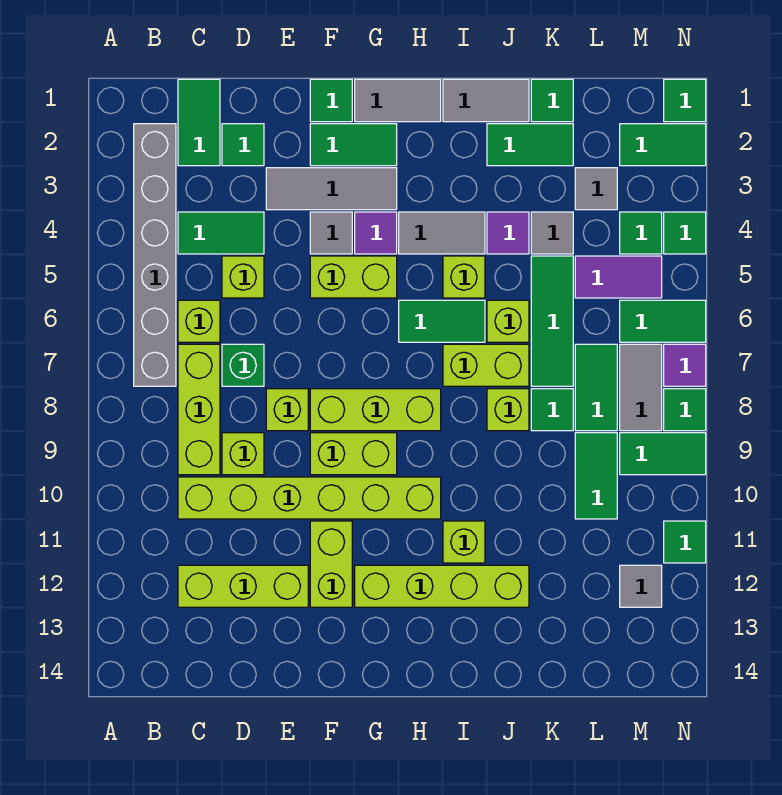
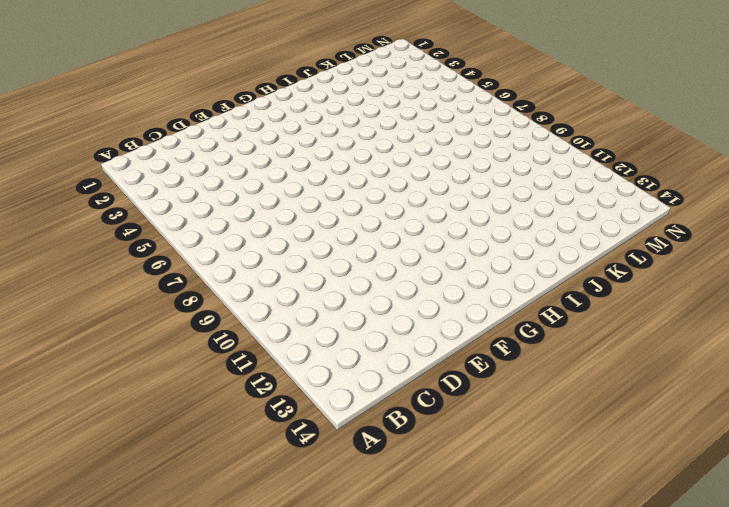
none -> grey 1x6 brick [134,124,176,386]
none -> green 1x2 tile [178,79,220,166]
none -> green 1x2 tile [178,212,264,254]
none -> lime 1x1 brick [178,300,220,342]

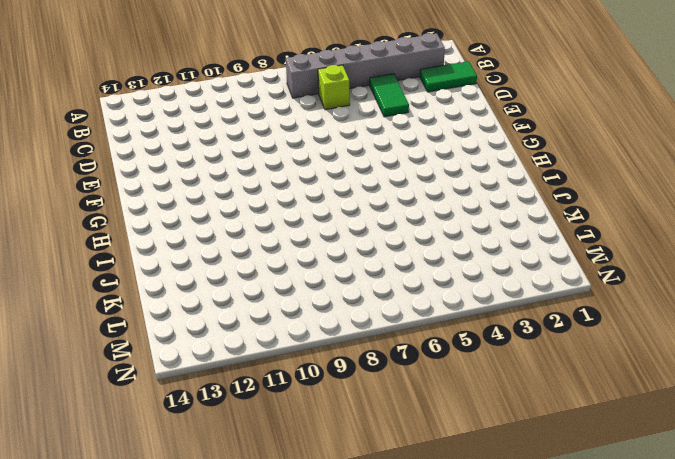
none -> lime 1x3 brick [178,344,220,475]
none -> lime 1x6 brick [178,477,441,519]
none -> lime 1x3 brick [178,565,308,607]
none -> green 1x1 tile [222,124,264,166]

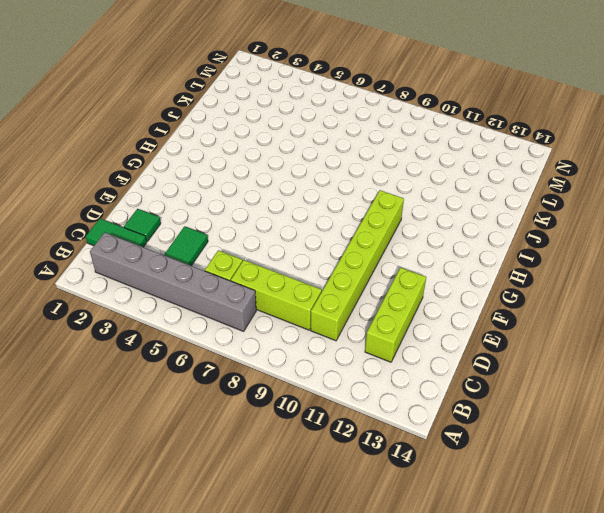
none -> lime 1x1 brick [222,256,264,298]
none -> green 1x1 brick [222,344,264,386]
none -> lime 1x1 brick [222,433,264,475]
none -> grey 1x3 tile [266,168,397,210]

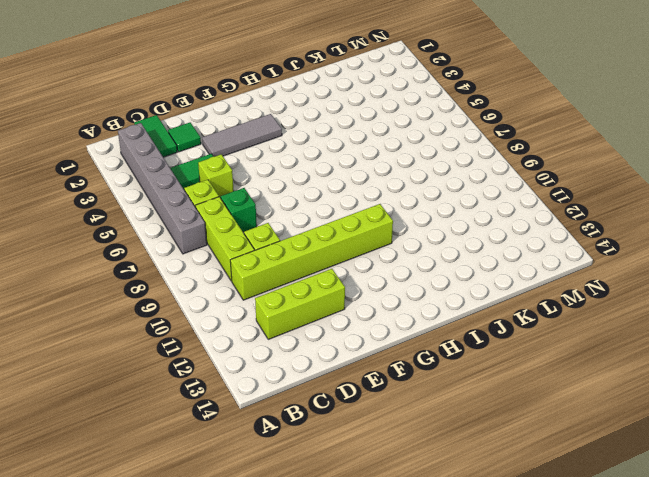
none -> lime 1x1 brick [266,389,308,431]
none -> green 1x1 tile [310,79,352,122]
none -> green 1x2 tile [310,124,397,166]
none -> grey 1x1 tile [310,212,352,254]

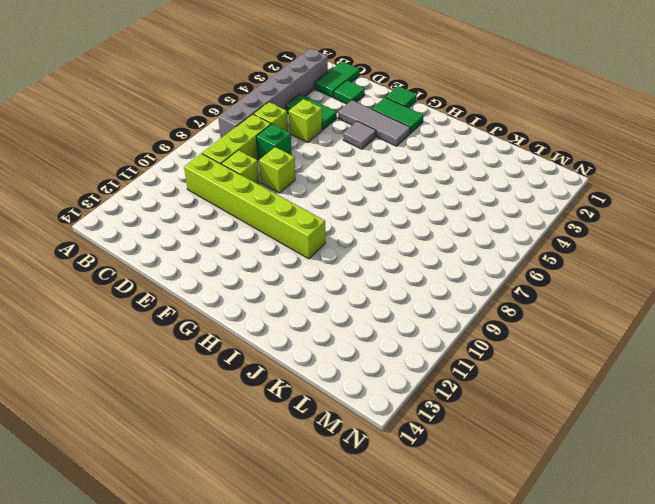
none -> lime 1x3 brick [178,565,308,607]
none -> lime 1x2 brick [310,256,397,298]
none -> lime 1x3 brick [310,389,441,431]
none -> lime 1x2 brick [310,433,397,475]

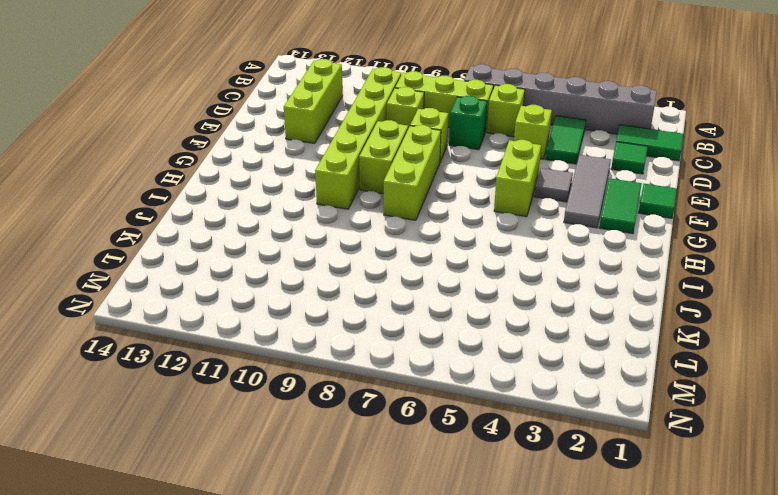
none -> lime 1x2 brick [310,521,352,607]
none -> grey 1x2 tile [355,79,441,122]
none -> purple 1x1 tile [355,212,397,254]
none -> lime 1x4 brick [355,565,529,607]

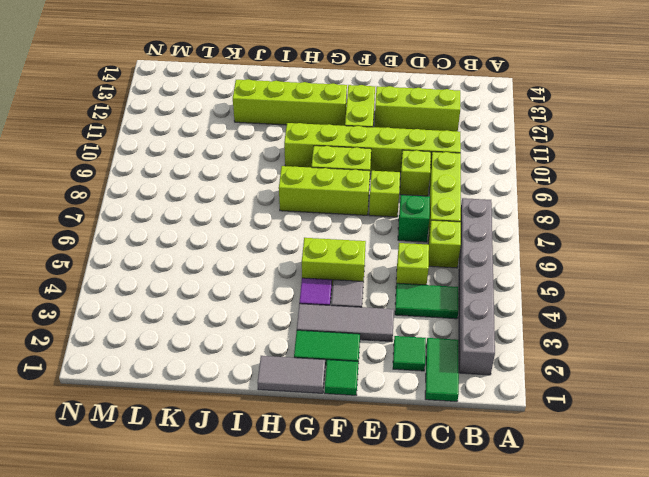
none -> grey 1x2 tile [399,212,485,254]
none -> green 1x2 tile [399,300,485,342]
none -> grey 1x2 tile [443,79,529,122]
none -> lime 1x1 brick [443,256,485,298]

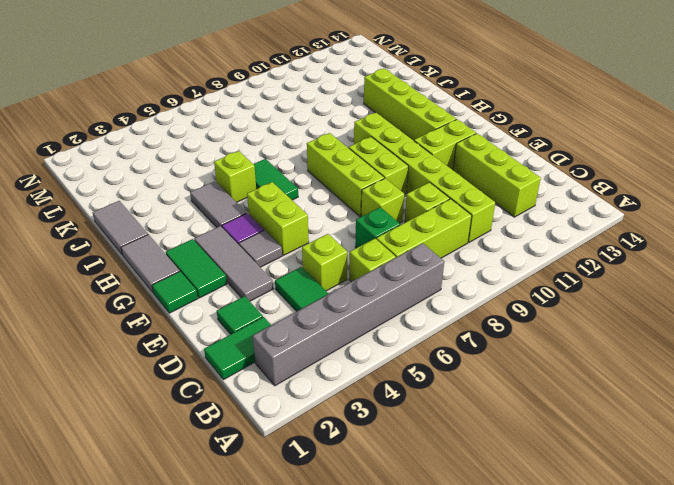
none -> lime 1x2 brick [443,344,529,386]
none -> lime 1x1 brick [443,521,485,563]
none -> green 1x2 tile [487,124,573,166]
none -> purple 1x1 tile [487,212,529,254]

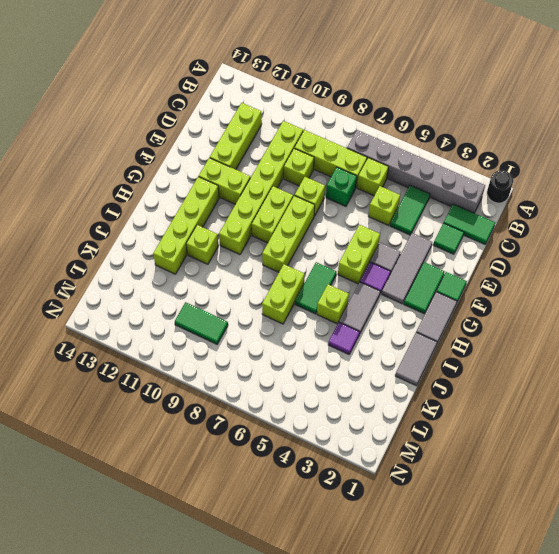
black 1x1 round brick [487,170,513,203] -> none
none -> green 1x2 tile [487,124,573,166]
none -> lime 1x1 brick [487,300,529,342]
none -> lime 1x1 brick [487,389,529,431]
none -> green 1x1 tile [531,79,573,122]

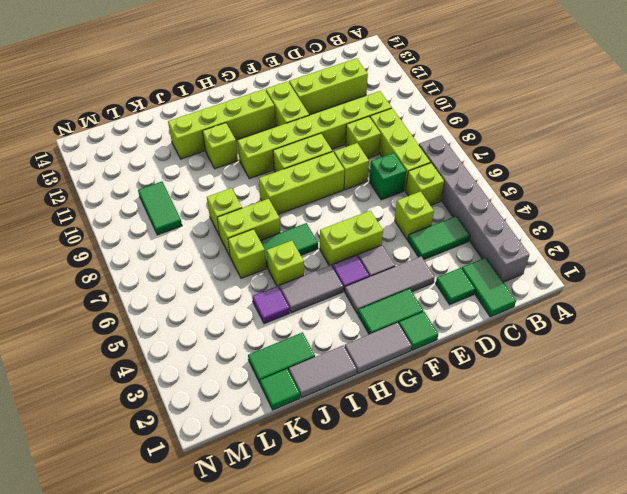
none -> grey 1x1 tile [531,212,573,254]
none -> green 1x3 tile [531,256,573,386]
none -> green 1x1 tile [531,389,573,431]
none -> grey 1x1 tile [575,168,617,210]

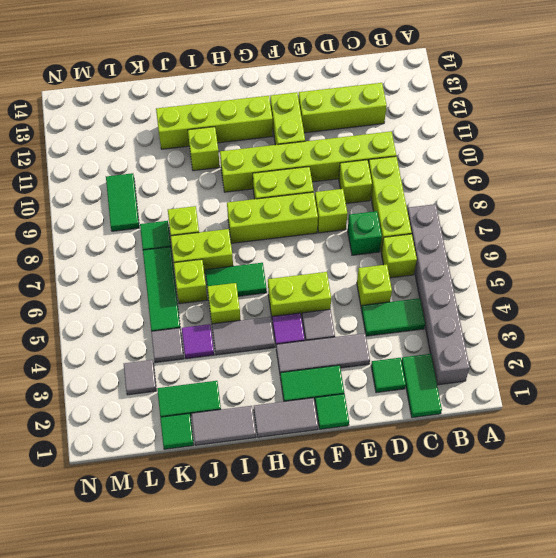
none -> purple 1x2 tile [575,256,662,298]
none -> green 1x2 tile [575,344,617,431]
none -> green 1x2 tile [620,124,706,166]
none -> green 1x1 tile [620,212,662,254]

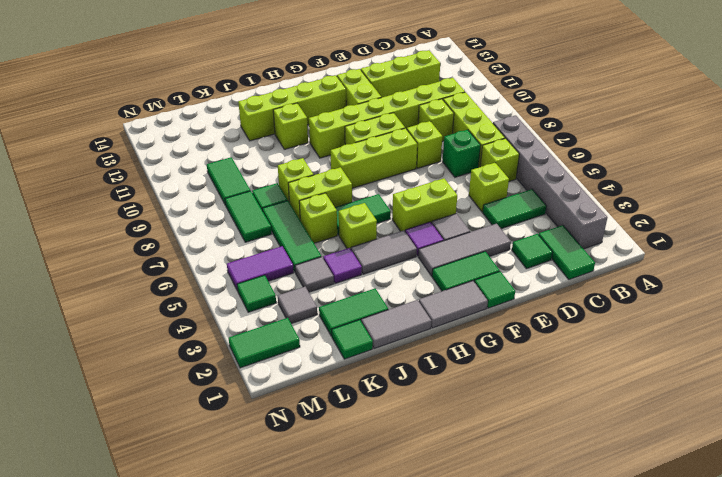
none -> green 1x2 tile [620,300,706,342]
none -> grey 1x2 tile [620,344,662,431]
none -> green 1x2 tile [620,433,706,475]
none -> grey 1x1 tile [620,565,662,607]

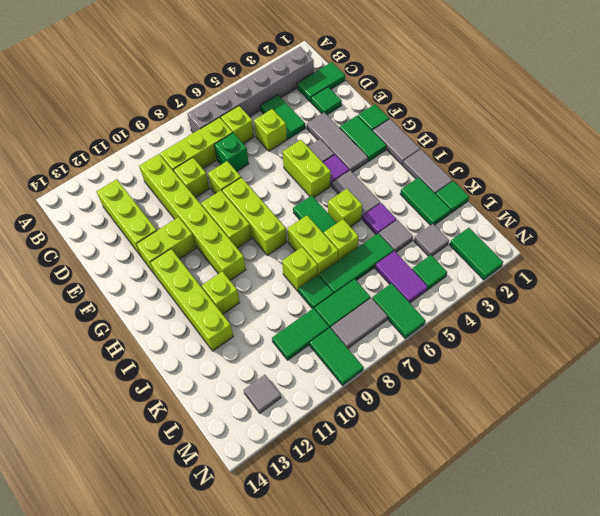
none -> green 1x1 tile [664,79,706,122]
none -> green 1x1 tile [664,212,706,254]
none -> purple 1x1 tile [664,344,706,386]
none -> green 1x1 tile [664,389,706,431]

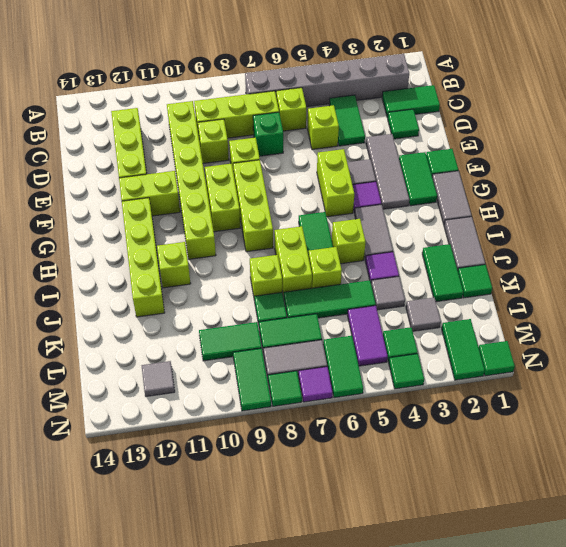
none -> green 1x1 tile [664,521,706,563]

